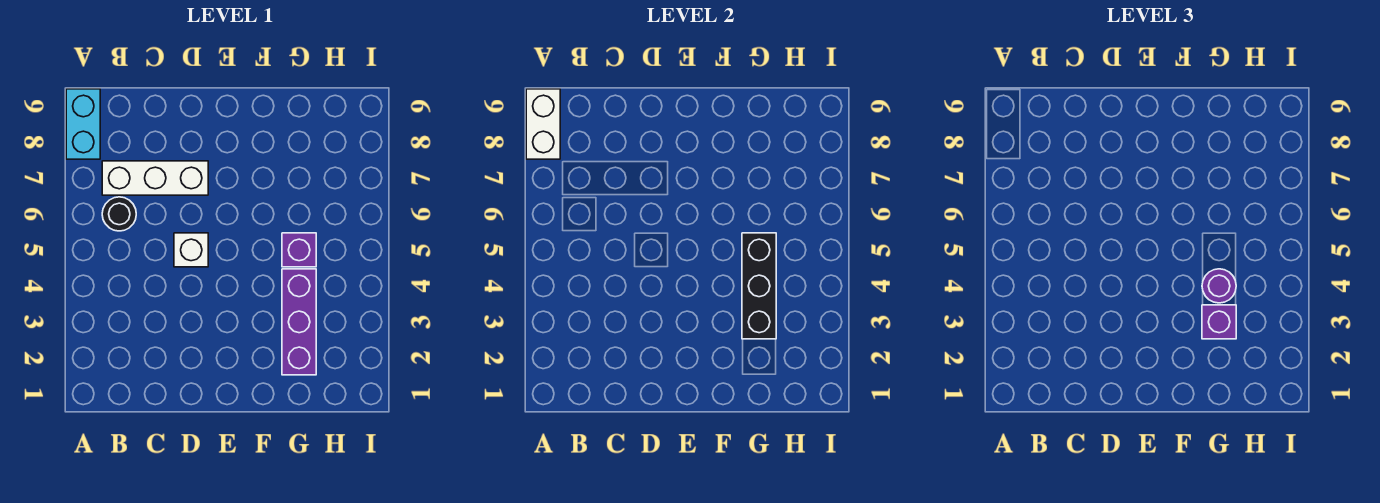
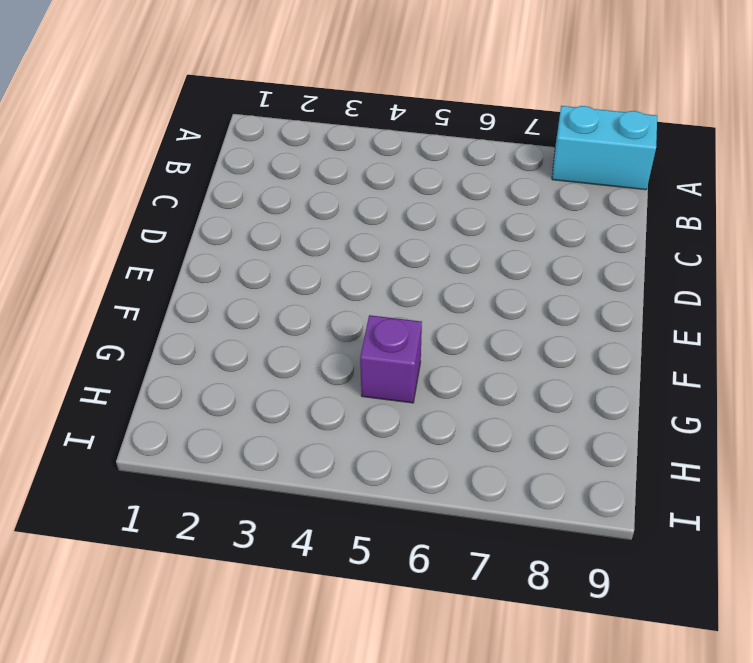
none -> black 1x1 round brick [102,197,136,231]
none -> white 1x3 brick [102,161,208,195]

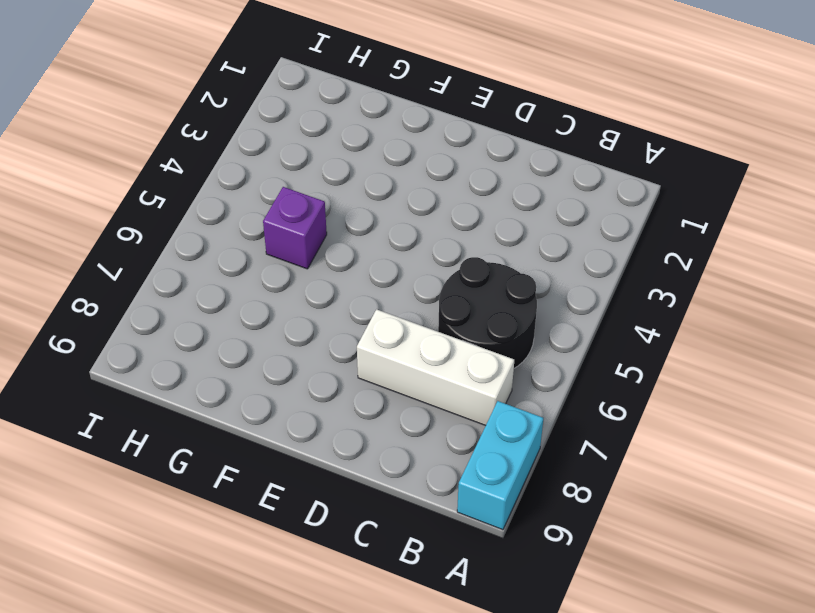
black 2x2 round brick [438,257,537,368] -> black 1x1 round brick [102,197,136,231]
none -> white 1x1 brick [174,233,208,267]
none -> purple 1x3 brick [282,269,316,375]

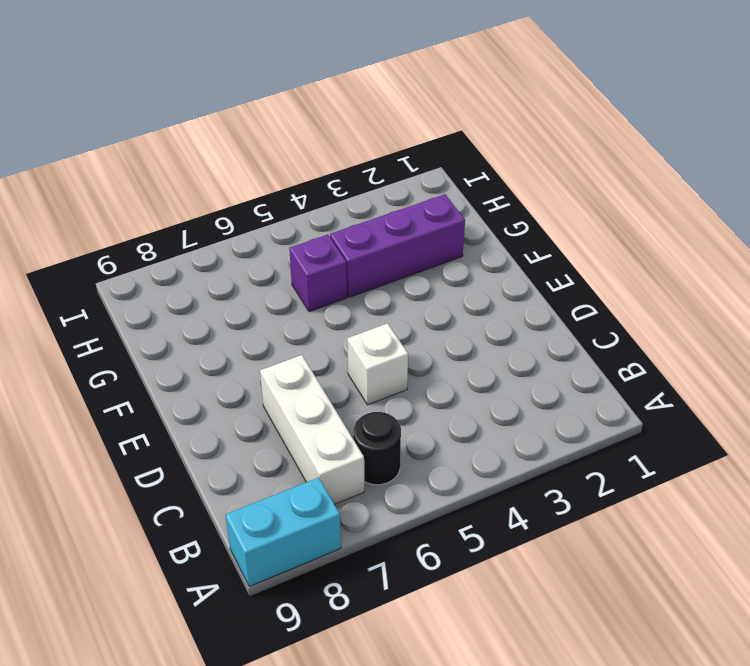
none -> white 1x2 brick [526,89,560,159]
none -> black 1x3 brick [742,233,776,339]

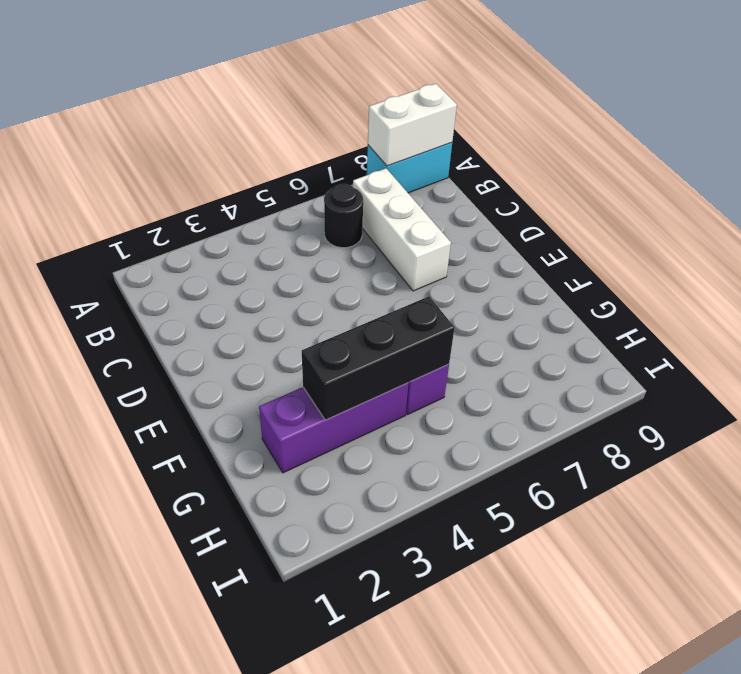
none -> white 1x1 brick [174,233,208,267]
none -> purple 1x1 brick [1202,305,1236,339]

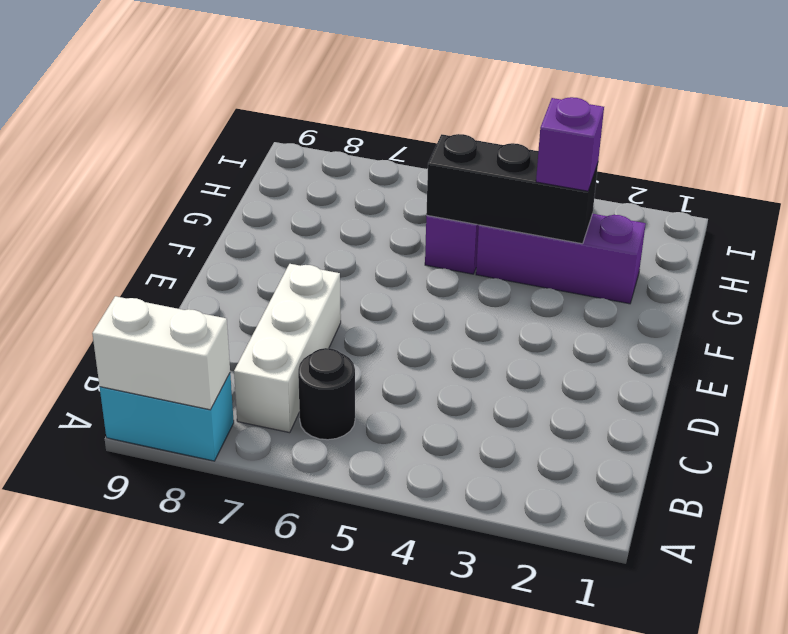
none -> white 1x1 brick [174,233,208,267]
none -> purple 1x1 round brick [1202,269,1236,303]

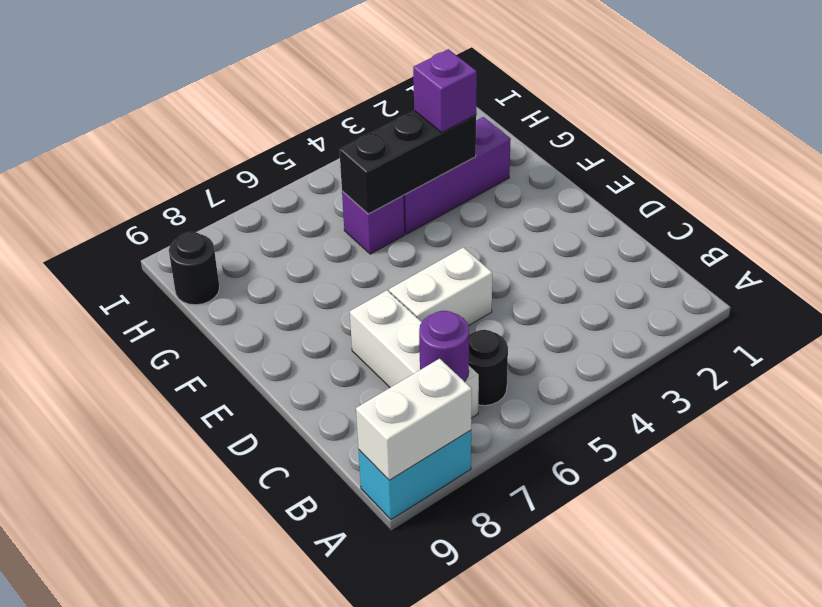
purple 1x1 round brick [419,311,469,382] -> purple 1x1 round brick moved to [1202,269,1236,303]
white 1x2 brick [389,247,492,326] -> white 1x1 brick [174,233,208,267]
black 1x1 round brick [169,232,220,305] -> none

